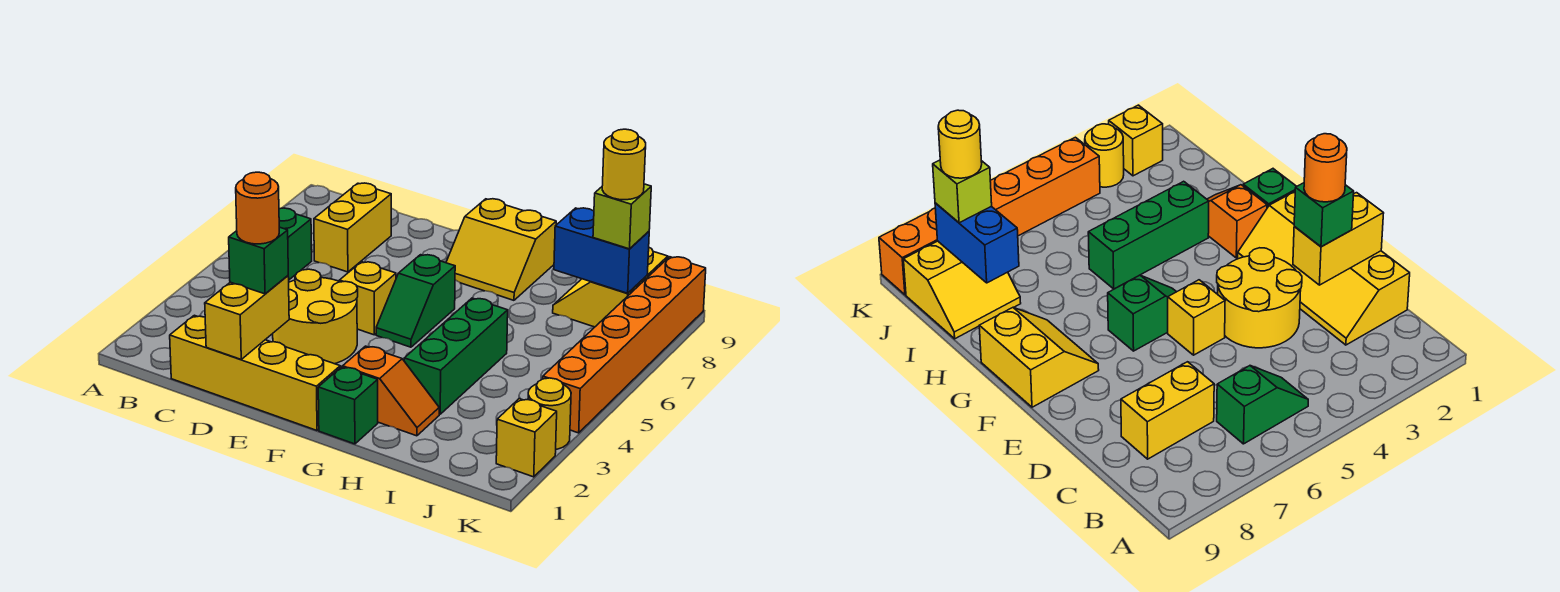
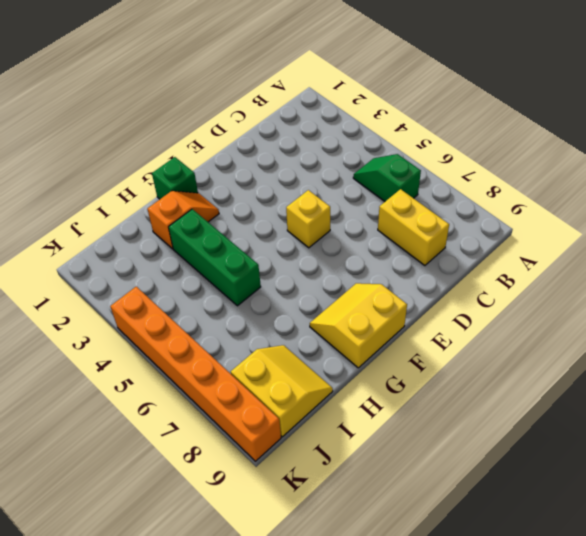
orange 1x2 slope [147,191,219,249] -> orange 1x2 slope turned to [343,346,439,436]
none -> yellow 2x4 slope [170,315,341,430]
none -> yellow 2x2 round brick [273,269,358,364]
none -> green 1x2 slope [376,255,455,347]

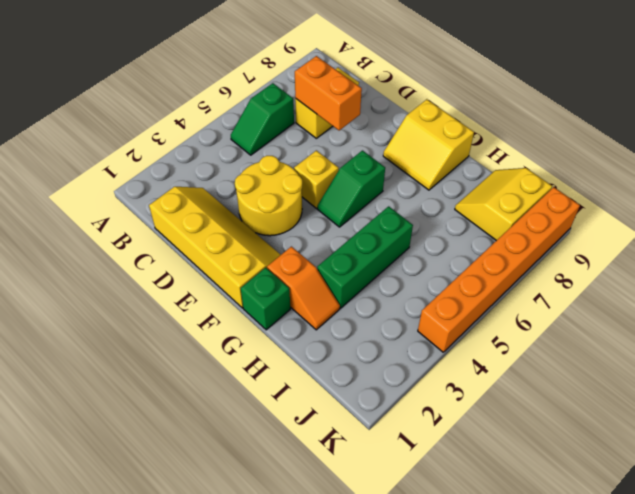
orange 1x2 brick [295,56,362,131] -> none
none -> yellow 1x1 brick [496,399,557,477]
none -> yellow 1x1 round brick [528,378,571,449]
none -> yellow 1x2 brick [205,276,289,359]

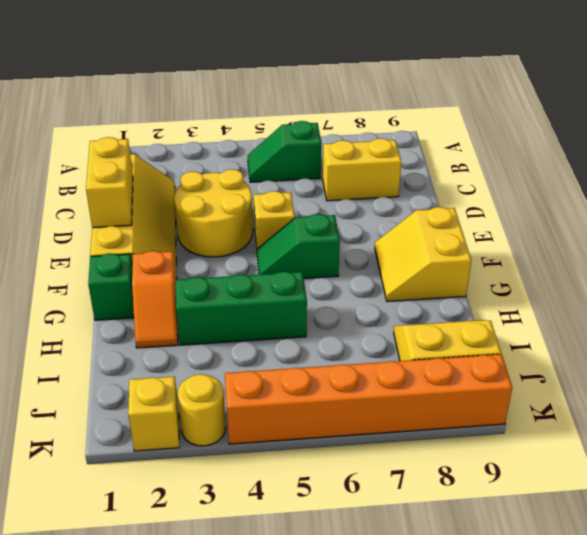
yellow 1x2 brick [86,137,133,228] -> yellow 1x2 brick turned to [205,276,289,359]
none -> blue 1x2 brick [554,208,649,293]
none -> green 1x1 brick [229,227,288,294]
none -> lime 1x1 brick [593,184,651,249]

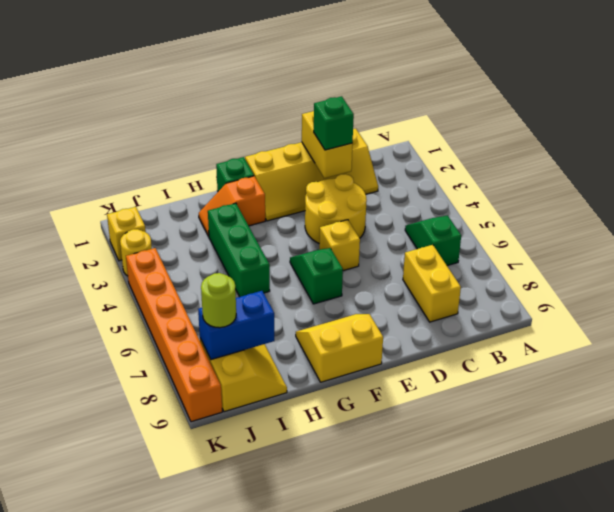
lime 1x1 round brick [201,273,236,328] -> lime 1x1 brick [593,184,651,249]
none -> orange 1x1 round brick [236,172,279,244]
none -> yellow 1x1 round brick [602,129,646,200]

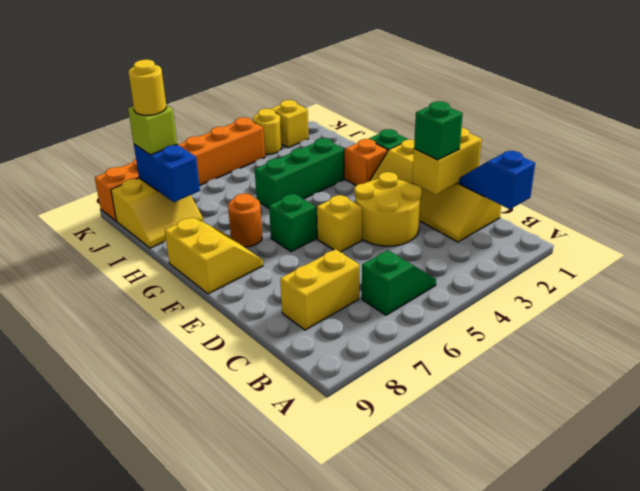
blue 1x2 slope [459,151,535,209] -> none
orange 1x1 round brick [228,193,262,247] -> orange 1x1 round brick moved to [236,172,279,244]

